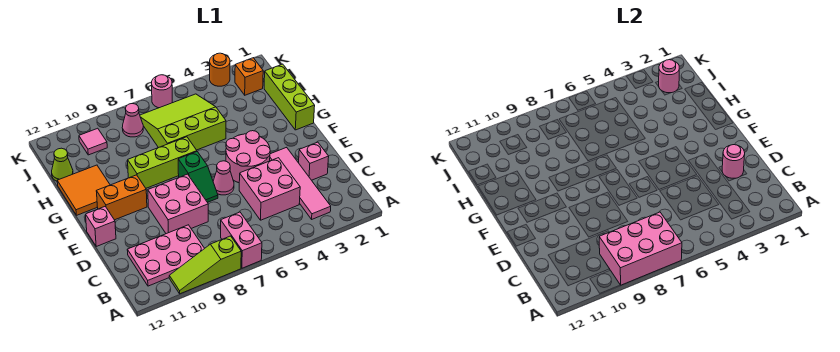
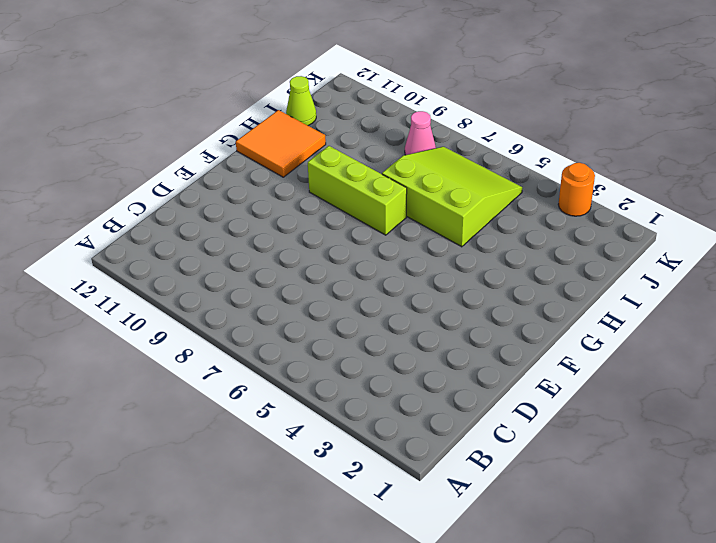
none -> pink 1x2 brick [221,212,262,268]
none -> lime 1x3 slope [169,236,241,294]
none -> pink 1x4 tile [270,147,331,219]

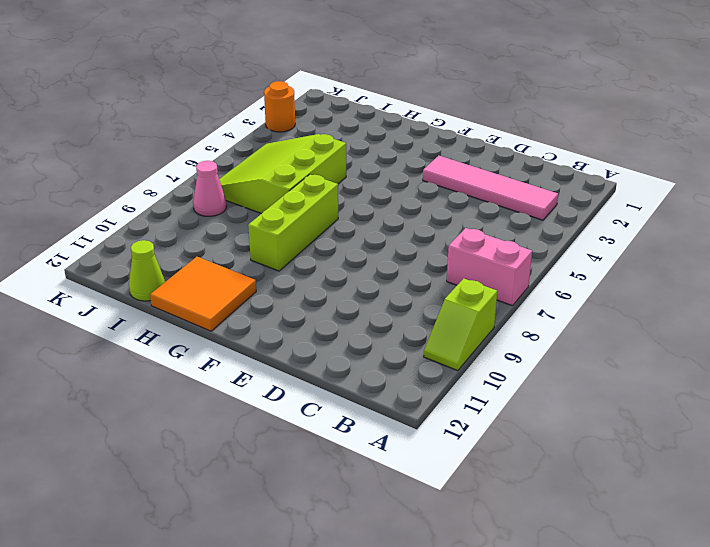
lime 1x2 slope [424,278,497,371] -> lime 1x3 slope [169,236,241,294]
none -> pink 2x3 plate [127,225,205,286]
none -> pink 2x2 brick [239,158,300,220]
none -> pink 1x1 brick [299,142,329,180]

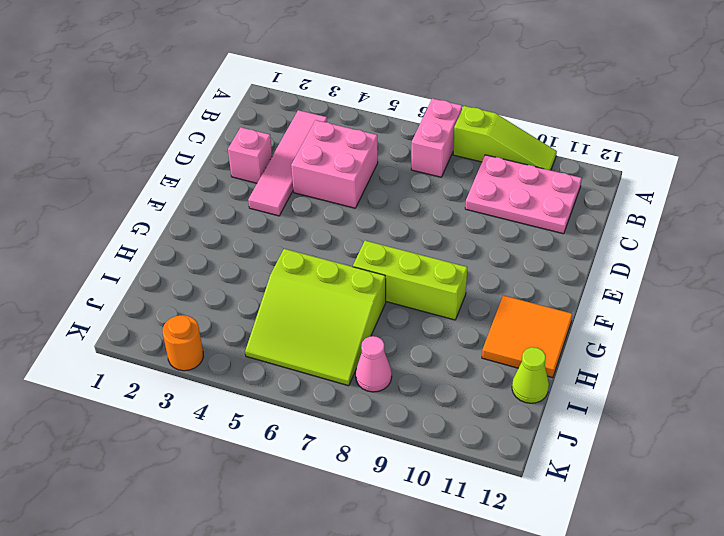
none -> pink 2x2 brick [148,174,208,234]
none -> pink 2x2 round brick [226,131,270,183]
none -> pink 1x1 cone [213,161,234,195]

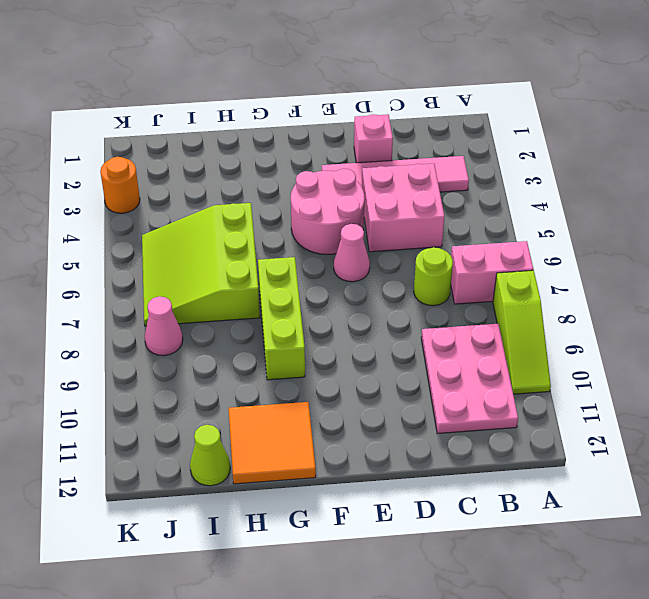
lime 1x1 round brick [414,247,453,306] -> none
none -> pink 2x2 brick [148,174,208,234]
none -> green 1x2 slope [178,152,218,202]
none -> pink 1x1 brick [86,207,116,246]

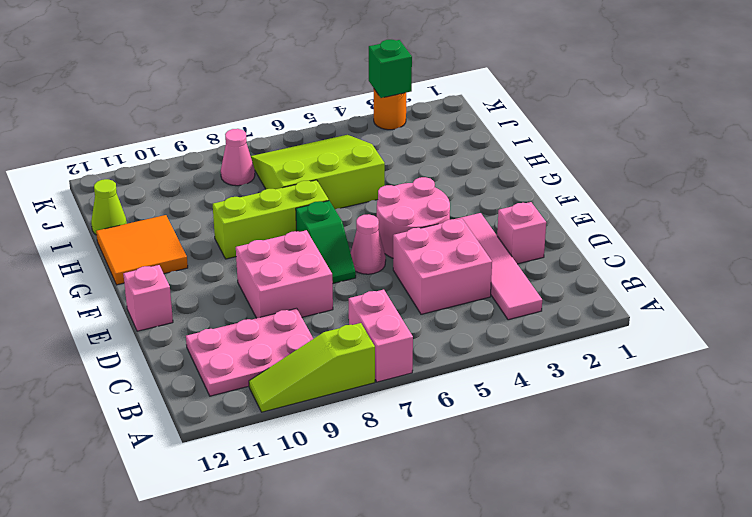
green 1x1 brick [369,40,412,98] -> none
none -> orange 1x2 brick [96,175,147,220]
none -> lime 1x3 brick [264,64,315,130]
none -> orange 1x1 brick [235,58,263,95]

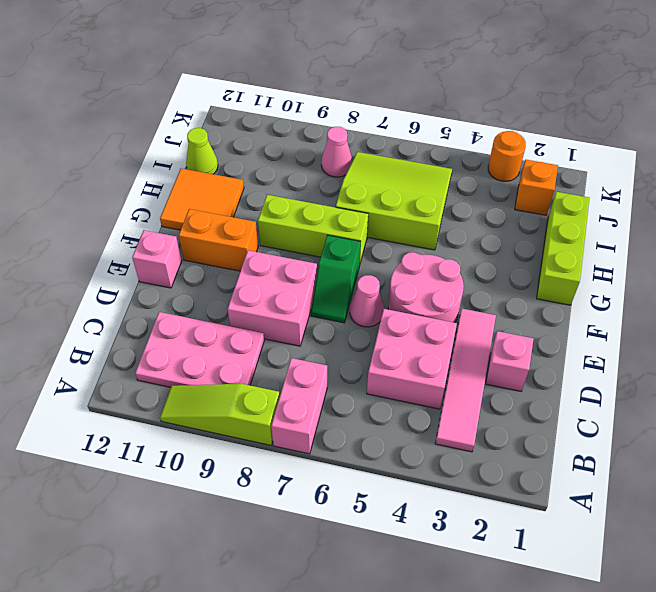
none -> pink 1x1 tile [79,128,107,155]
none -> pink 1x1 round brick [152,75,172,108]
none -> pink 2x3 brick [599,212,682,285]

